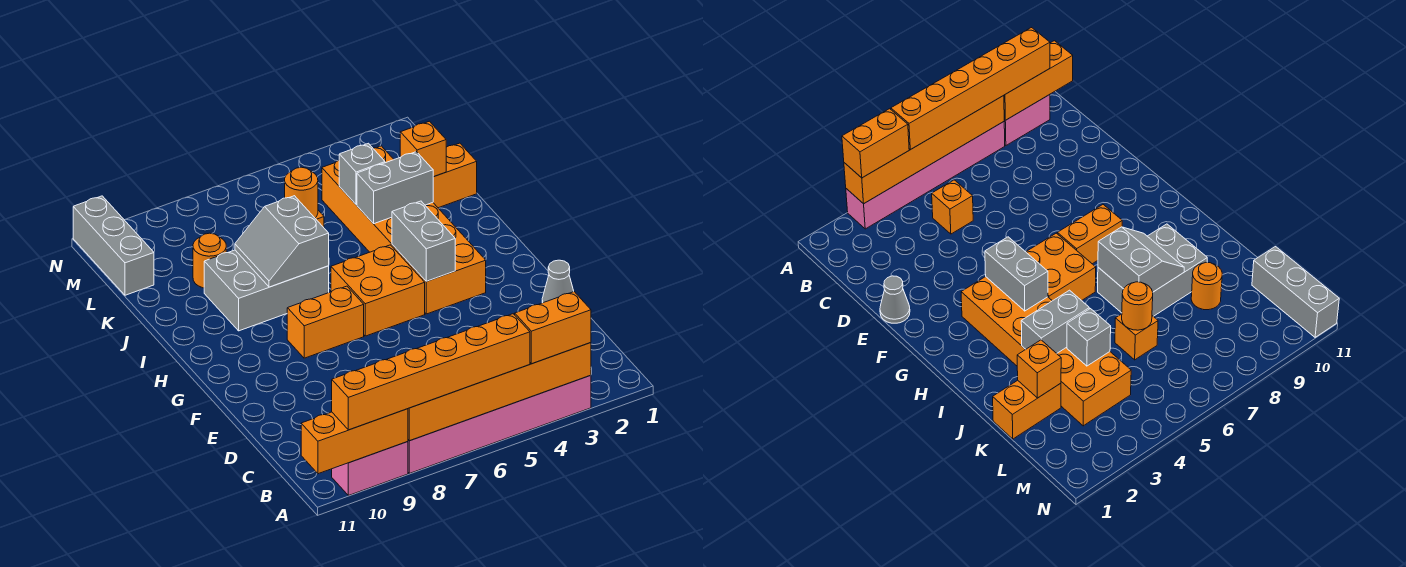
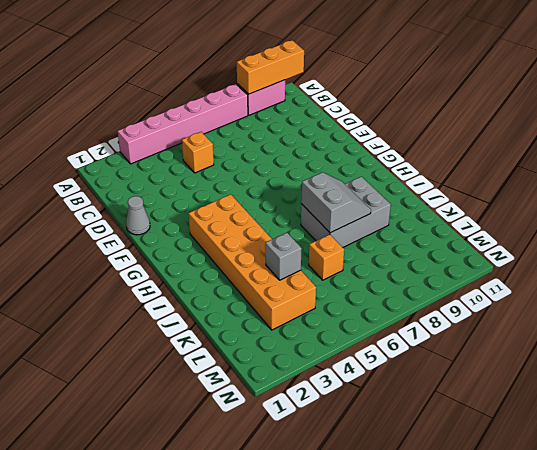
none -> orange 2x2 brick [331,245,425,336]
none -> orange 1x2 brick [287,286,364,358]
none -> orange 1x2 brick [433,143,477,208]

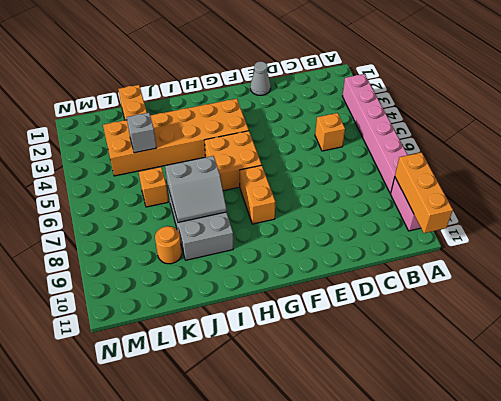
none -> grey 1x3 brick [73,196,154,295]
none -> orange 1x6 brick [408,343,591,441]
none -> grey 1x2 brick [392,201,455,281]

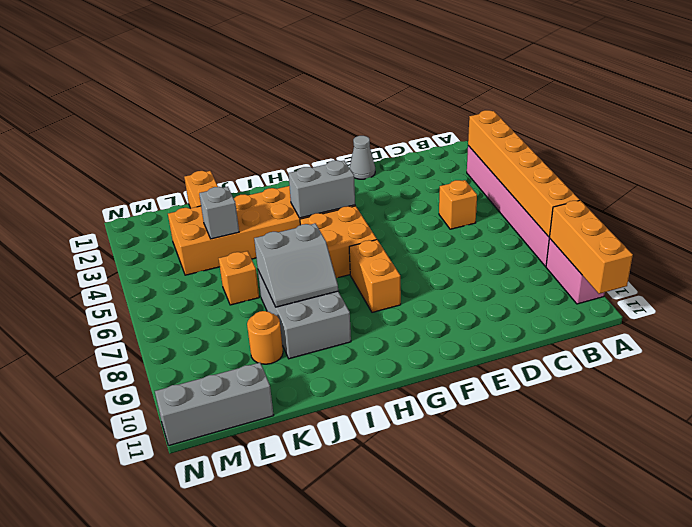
none -> grey 1x2 brick [357,152,433,224]
none -> orange 1x1 brick [400,121,446,177]
none -> orange 1x1 round brick [285,167,318,218]

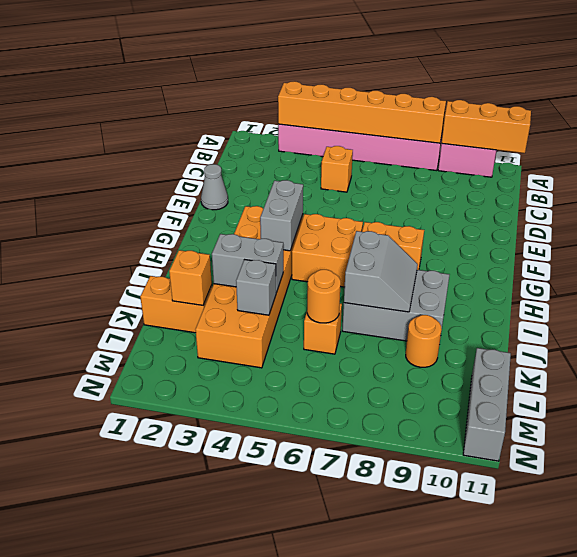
none -> orange 1x2 brick [515,292,591,364]
none -> orange 1x6 brick [332,314,530,430]

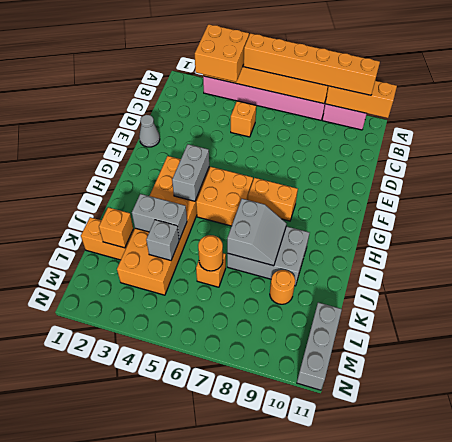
orange 2x2 brick [195,24,249,82] -> orange 1x2 brick [515,292,591,364]

